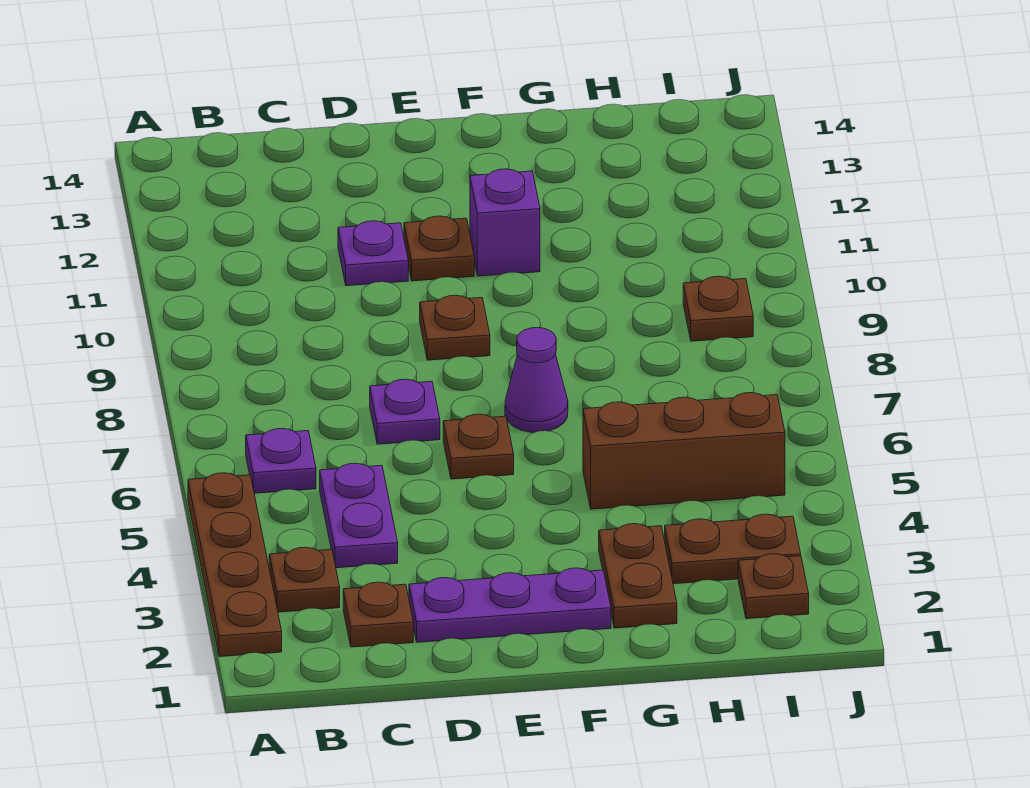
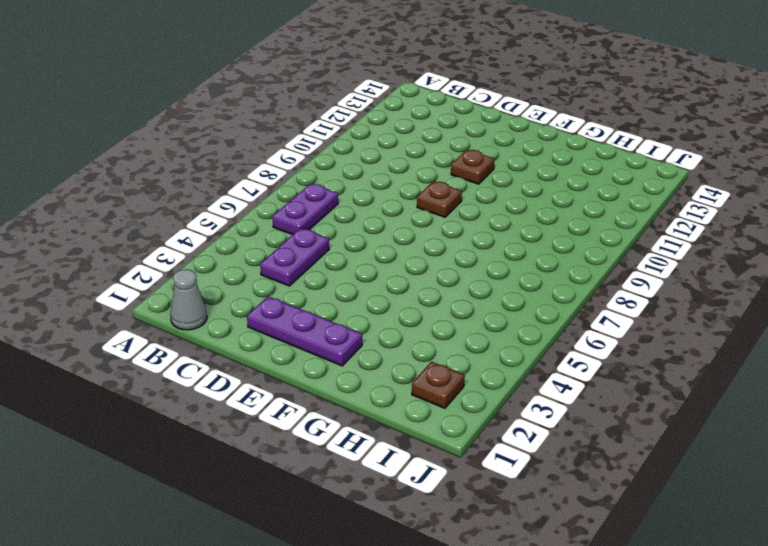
grey 1x1 cone [170,269,207,330] -> none
purple 1x2 plate [272,184,338,235] -> purple 1x1 plate [246,429,316,493]
none -> brown 1x4 plate [188,473,282,657]
none -> brown 1x1 plate [269,547,340,612]
none -> brown 1x1 plate [343,582,413,647]

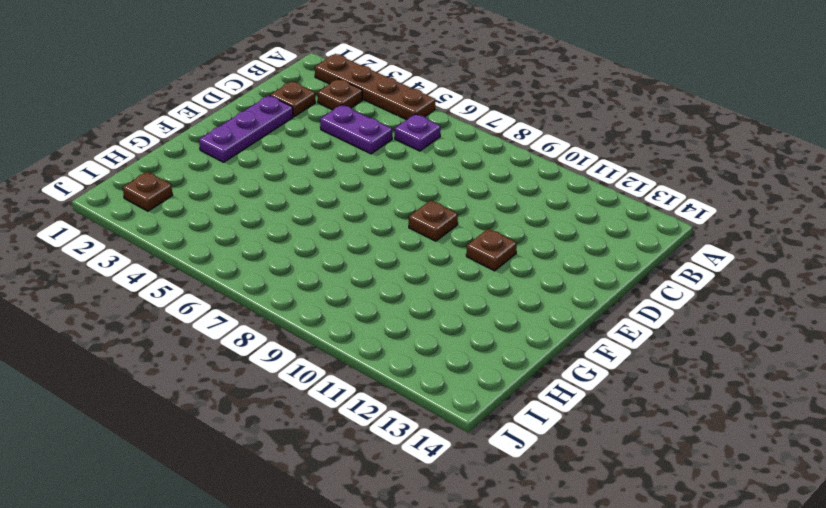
none -> purple 1x1 plate [370,379,440,444]
none -> purple 1x1 plate [338,221,408,286]
none -> brown 1x1 plate [443,414,514,479]

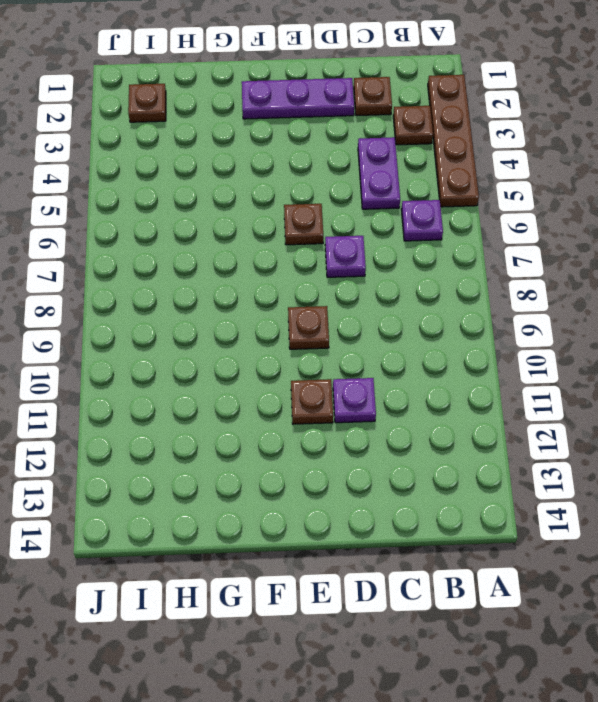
none -> purple 1x1 cone [505,328,568,432]
none -> purple 1x1 brick [470,169,540,276]
none -> brown 1x2 plate [599,524,677,628]

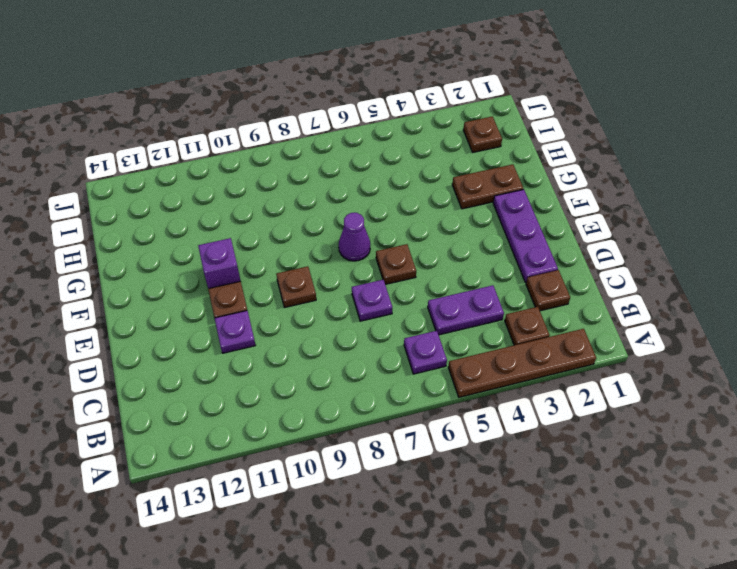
none -> brown 1x3 brick [583,393,785,509]
none -> brown 1x2 plate [665,514,801,584]
none -> brown 1x1 plate [683,276,753,341]

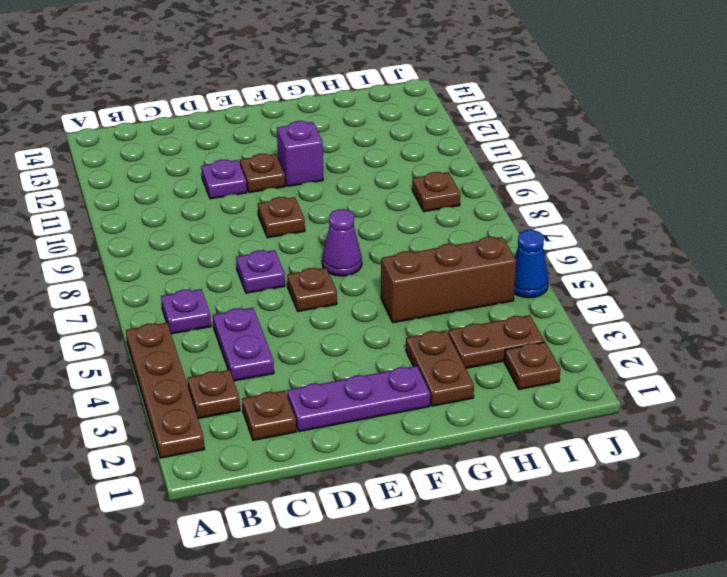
blue 1x1 cone [514,230,548,298] -> none

